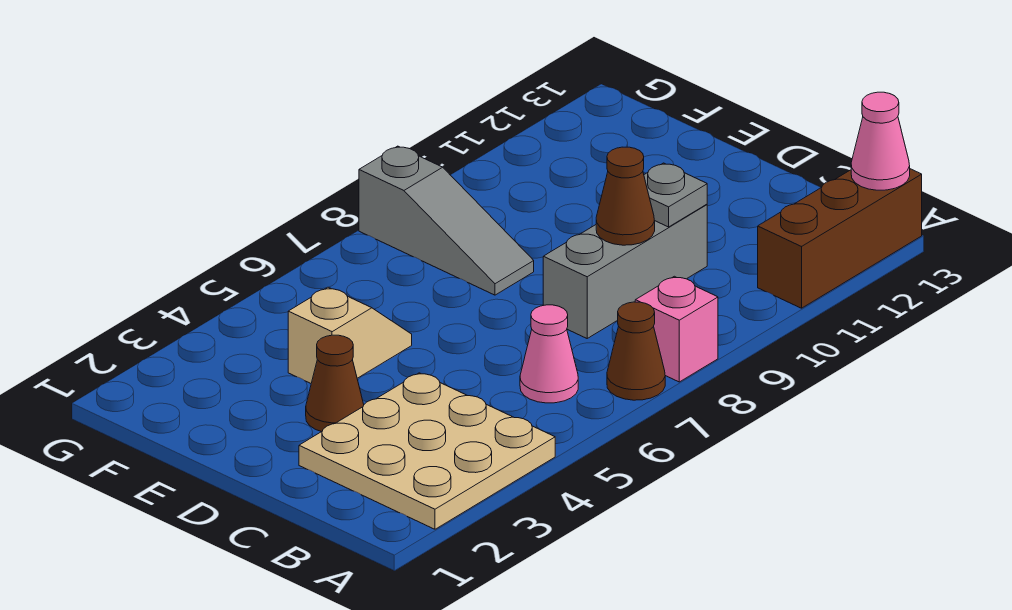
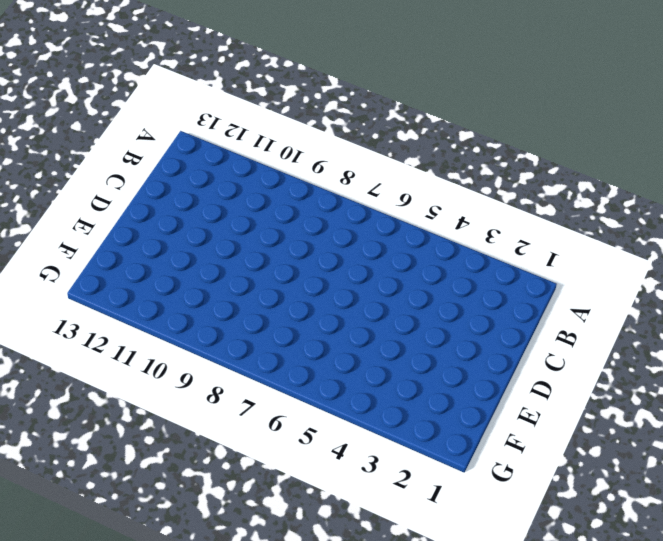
none -> tan 3x3 plate [299,373,555,529]
none -> brown 1x1 cone [607,302,665,400]
none -> pink 1x1 brick [635,276,718,382]

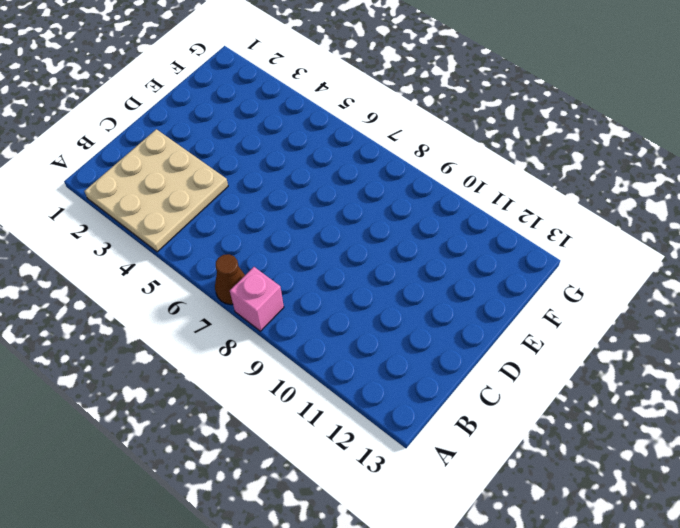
none -> brown 1x3 brick [758,169,922,308]
none -> pink 1x1 cone [520,305,578,403]
none -> grey 1x3 brick [543,204,707,338]

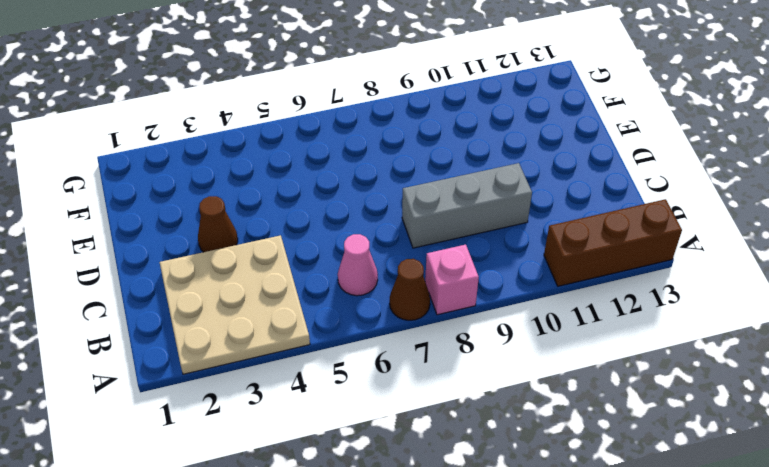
none -> tan 1x2 slope [288,287,412,383]
none -> grey 1x3 slope [359,146,534,295]
none -> pink 1x1 cone [851,92,910,190]

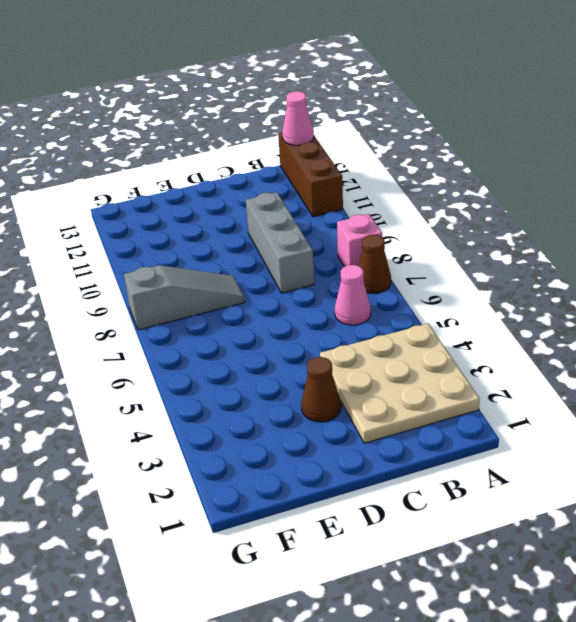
none -> tan 1x2 slope [288,287,412,383]
none -> brown 1x1 cone [596,147,655,245]
none -> grey 1x1 plate [644,163,707,227]

